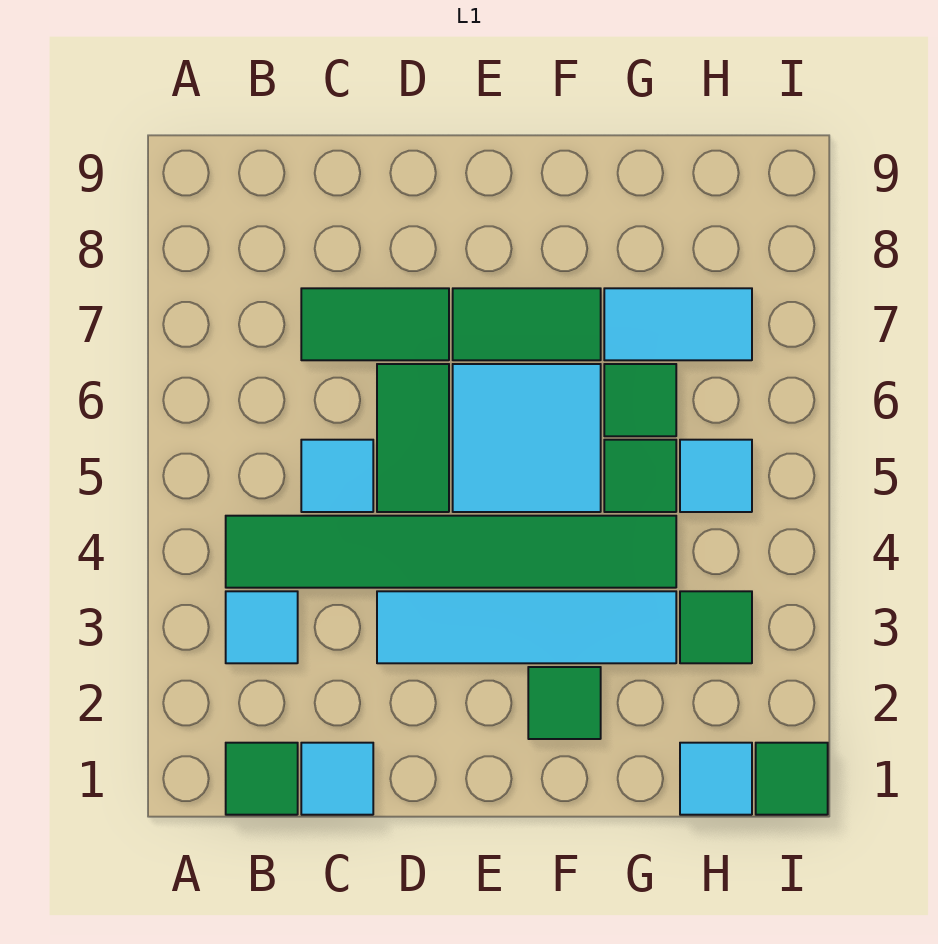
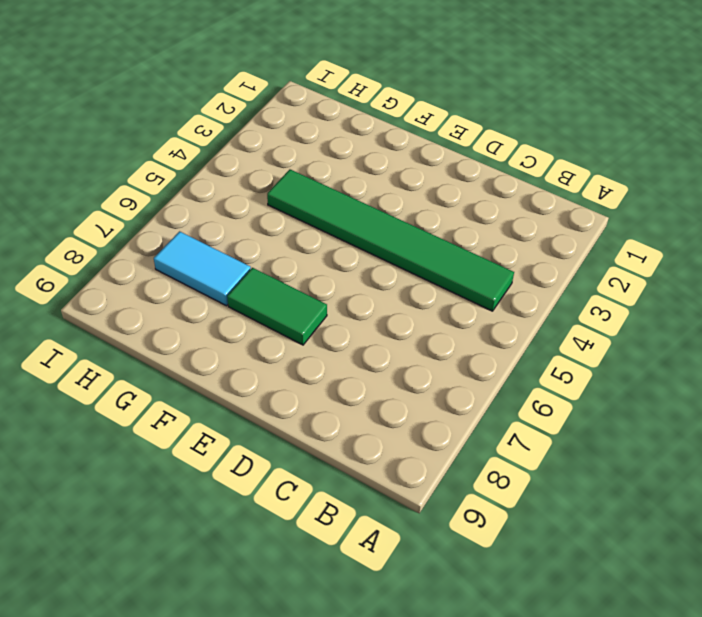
none -> green 1x1 tile [226,743,298,815]
none -> cyan 1x1 tile [226,591,298,663]
none -> cyan 1x1 tile [301,743,373,815]

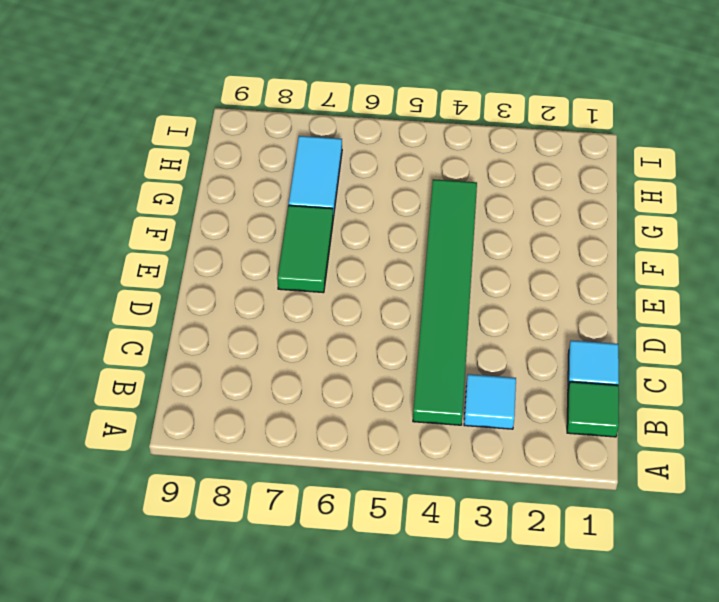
none -> cyan 1x1 tile [301,440,373,512]
none -> green 1x2 tile [301,288,449,360]
none -> cyan 1x4 tile [377,591,676,663]

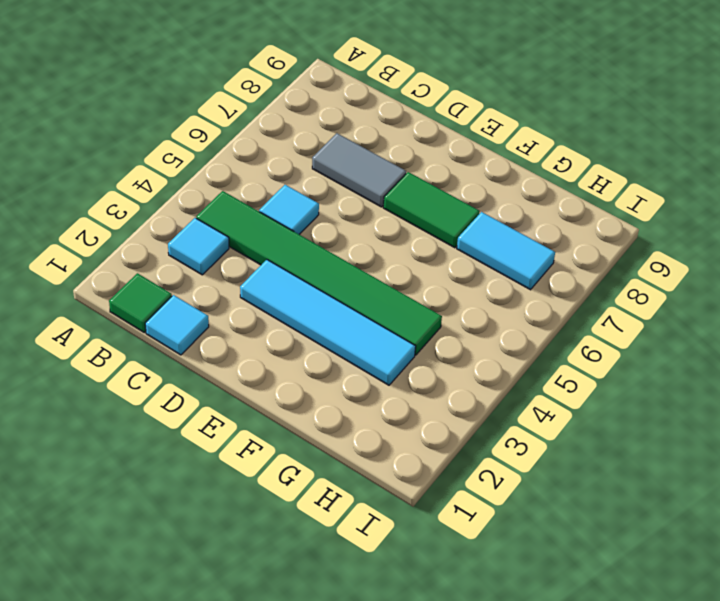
grey 1x2 tile [312,133,406,207] -> green 1x2 tile [301,288,449,360]
none -> green 1x2 tile [377,364,449,512]
none -> cyan 2x2 tile [453,364,601,512]
none -> green 1x1 tile [528,667,601,739]

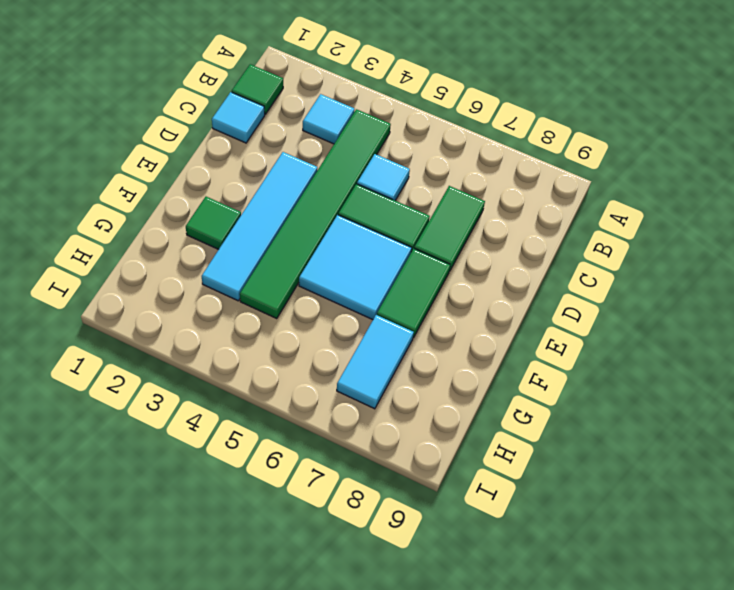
none -> green 1x1 tile [604,440,676,512]
none -> green 1x1 tile [604,364,676,436]
none -> cyan 1x1 tile [680,743,752,815]

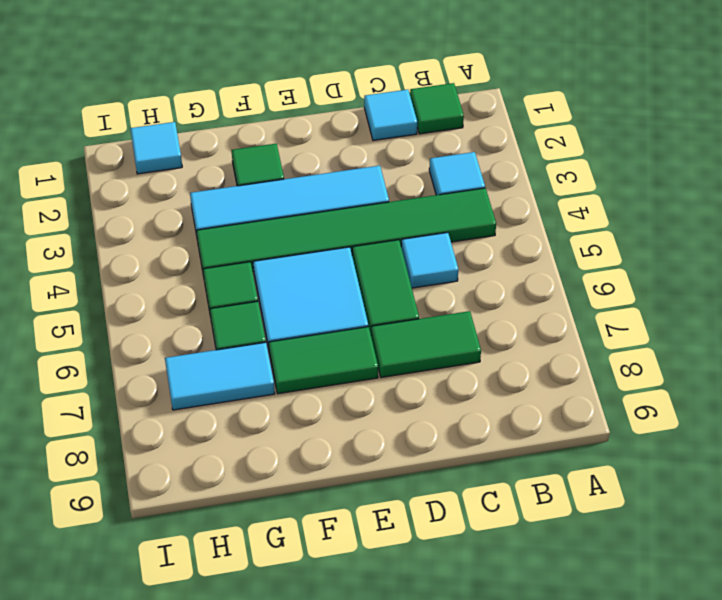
none -> green 1x1 tile [680,591,752,663]
none -> cyan 1x1 tile [680,440,752,512]
none -> green 1x1 tile [756,743,828,815]

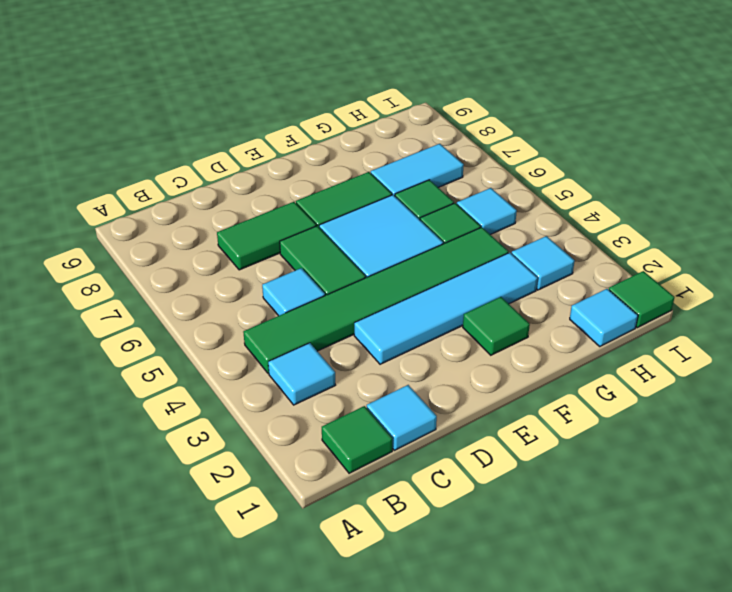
cyan 1x1 tile [511,236,575,290] -> green 1x1 tile [680,591,752,663]

